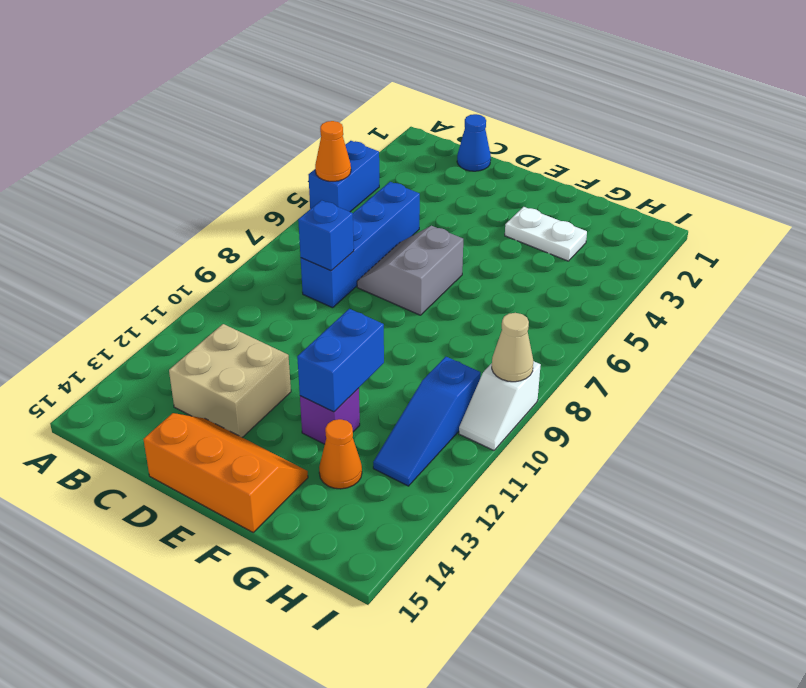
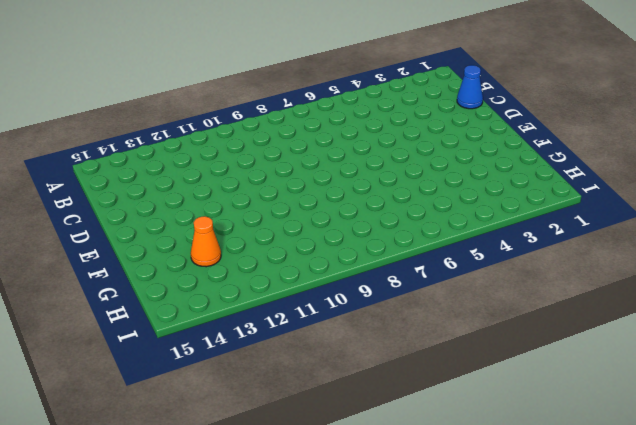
none -> blue 1x2 brick [308,141,379,212]
none -> blue 1x4 brick [301,182,420,308]
none -> tan 2x2 brick [169,324,291,437]

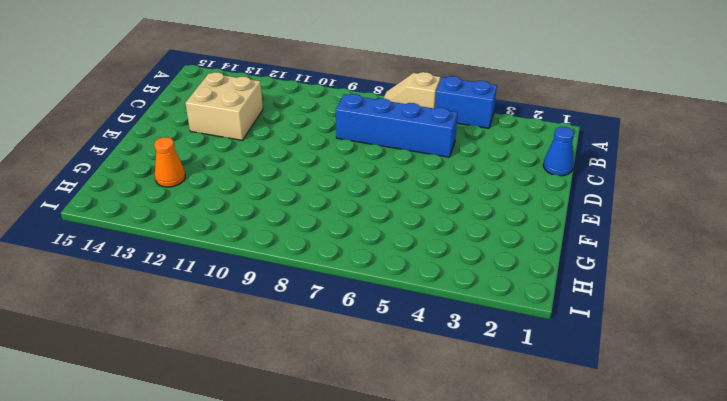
tan 1x2 slope [384,72,441,109] -> none
none -> grey 2x2 slope [357,226,463,315]
none -> orange 2x3 slope [143,413,308,532]
none -> white 1x2 plate [505,207,587,261]

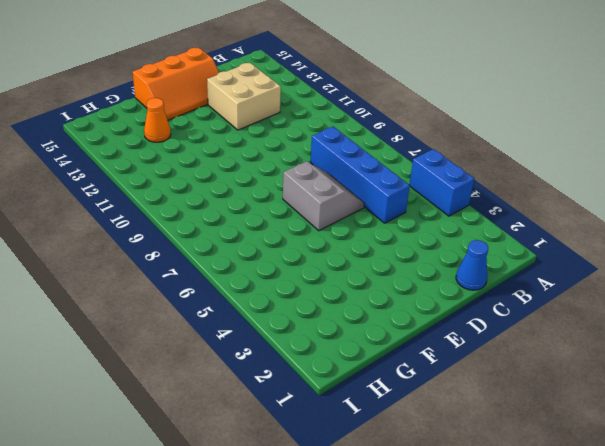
none -> white 1x2 plate [505,207,587,261]
none -> purple 1x1 brick [300,388,360,444]
none -> blue 1x3 slope [373,357,481,486]

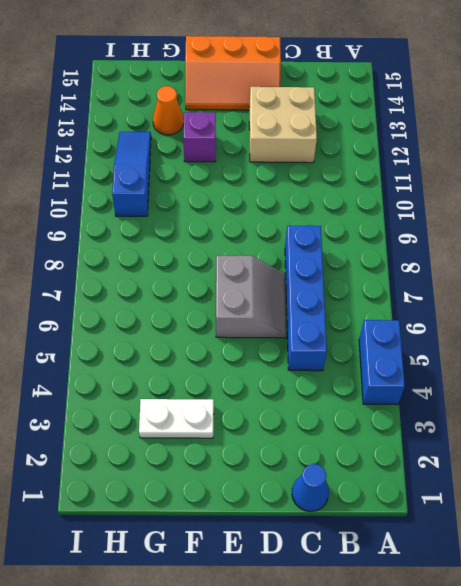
none -> white 1x2 slope [459,361,541,450]
none -> orange 1x1 cone [315,121,351,181]
none -> blue 1x1 brick [298,200,354,271]

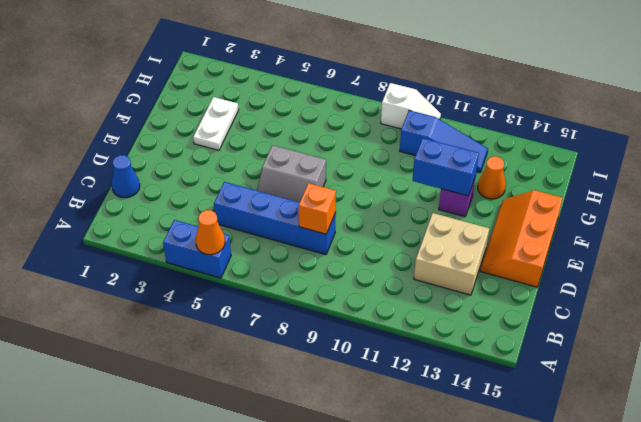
orange 1x1 brick [299,183,336,234] -> blue 1x1 brick [298,200,354,271]
none -> tan 1x1 cone [492,313,533,382]

